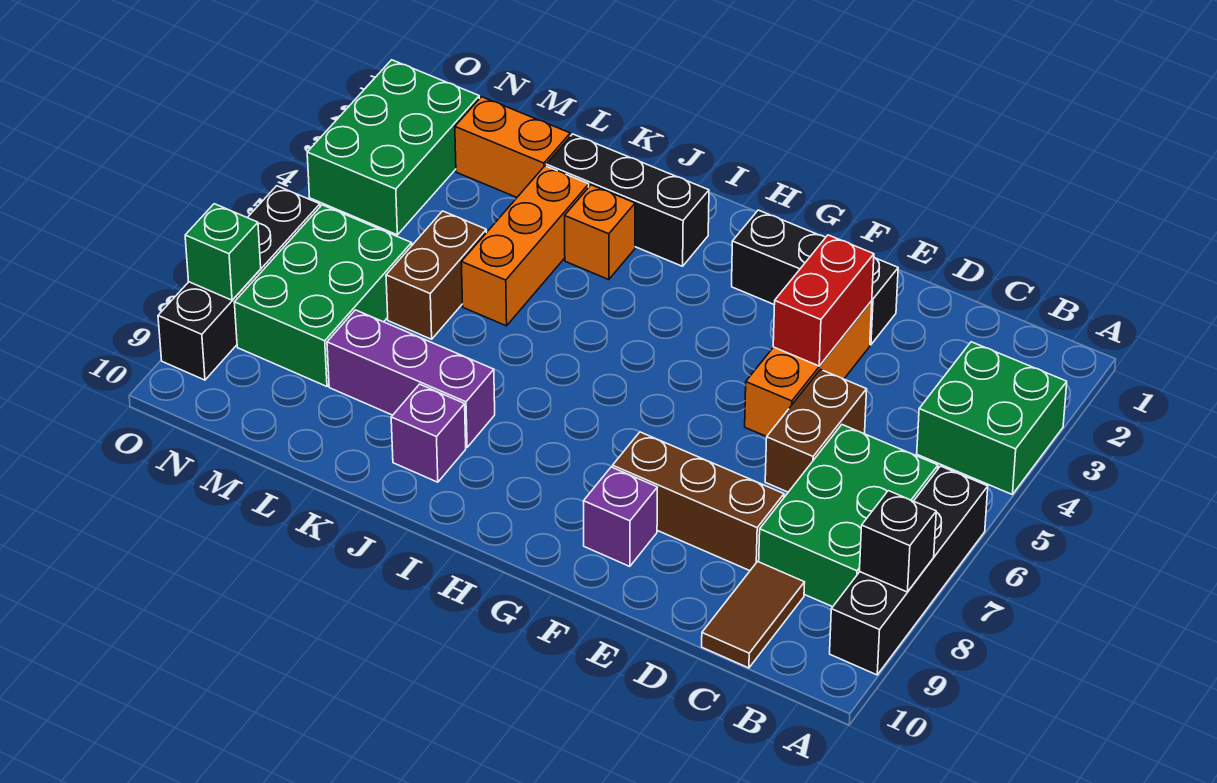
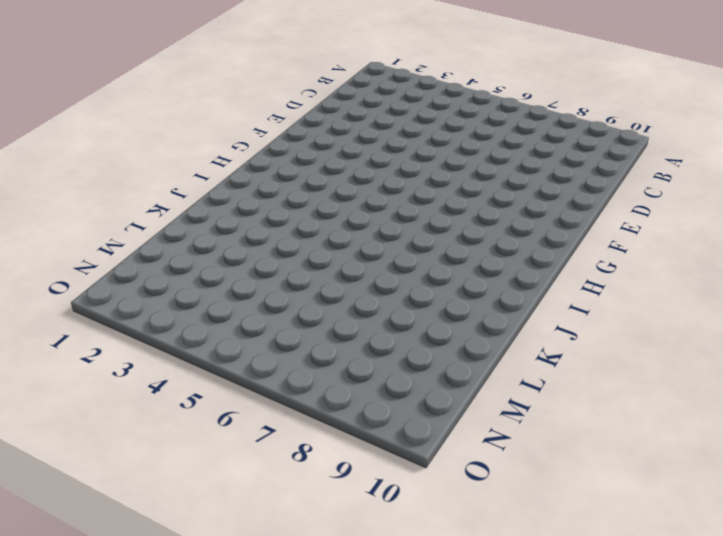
none -> green 2x2 brick [917,342,1067,494]
none -> black 1x4 brick [830,466,988,675]
none -> green 2x3 brick [759,425,938,607]

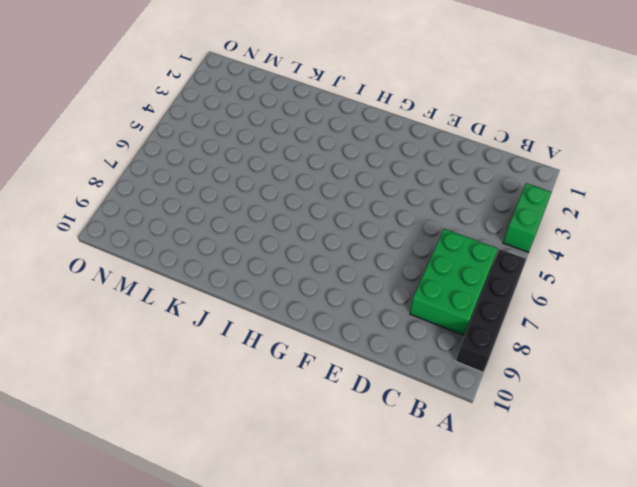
green 1x2 brick [503,183,552,252] -> green 2x2 brick [917,342,1067,494]
none -> brown 1x2 tile [702,562,805,668]
none -> brown 1x2 brick [765,369,867,492]
none -> brown 1x3 brick [613,432,784,571]

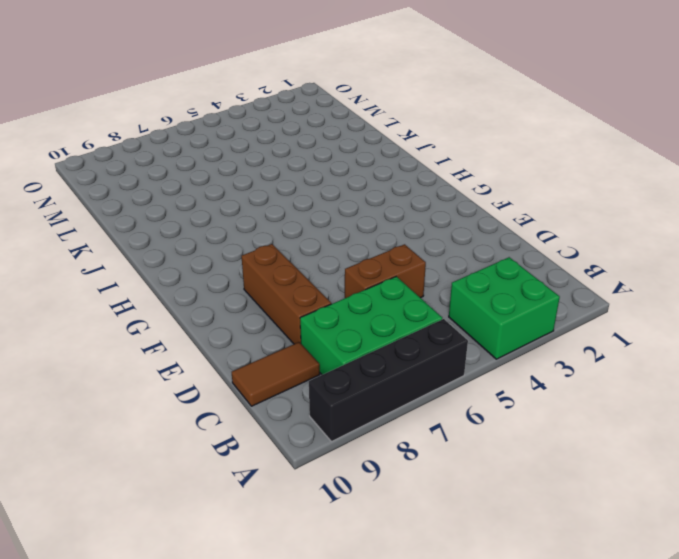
none -> black 1x3 brick [732,210,898,345]
none -> orange 1x3 brick [745,301,872,437]
none -> purple 1x1 brick [584,467,657,566]

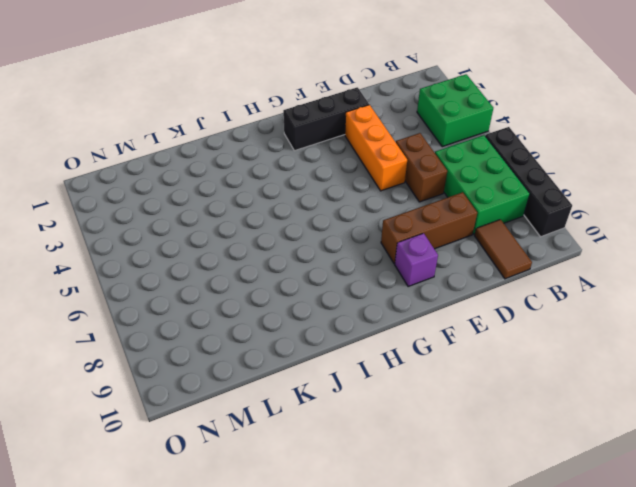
none -> black 1x3 brick [546,134,709,266]
none -> orange 1x1 brick [565,185,635,280]
none -> purple 1x3 brick [327,310,495,447]

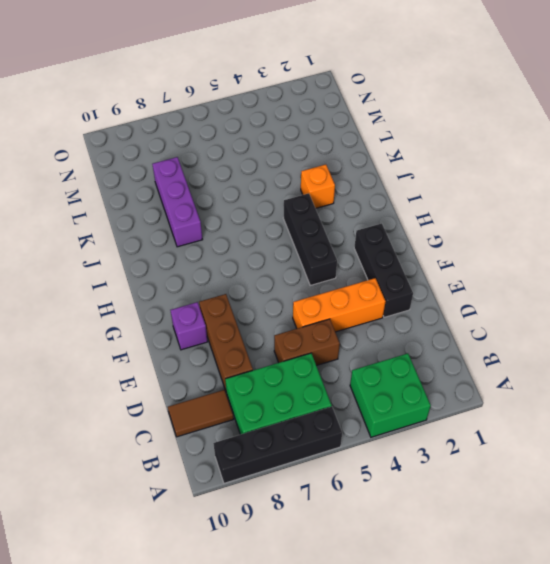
black 1x3 brick [283,193,337,285] -> black 1x3 brick moved to [546,134,709,266]
none -> purple 1x1 brick [391,384,466,482]
none -> orange 1x3 brick [461,166,589,326]
none -> orange 1x2 brick [455,97,570,197]

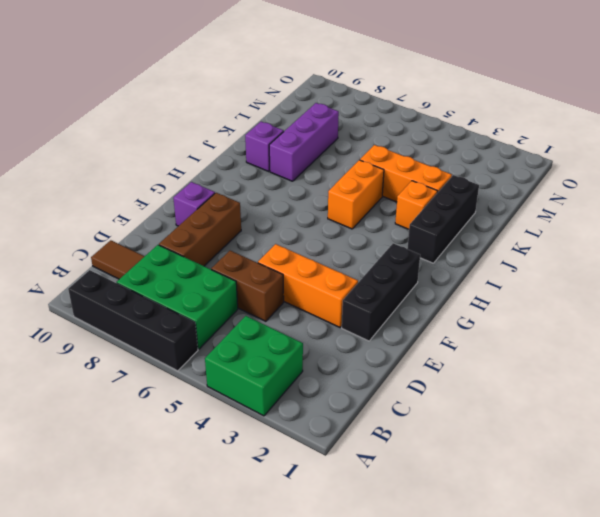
orange 1x2 brick [328,160,384,229] -> orange 1x2 brick moved to [455,97,570,197]
none -> brown 1x2 brick [386,211,486,339]
none -> green 2x3 brick [234,205,412,386]
none -> green 2x3 brick [307,60,479,235]

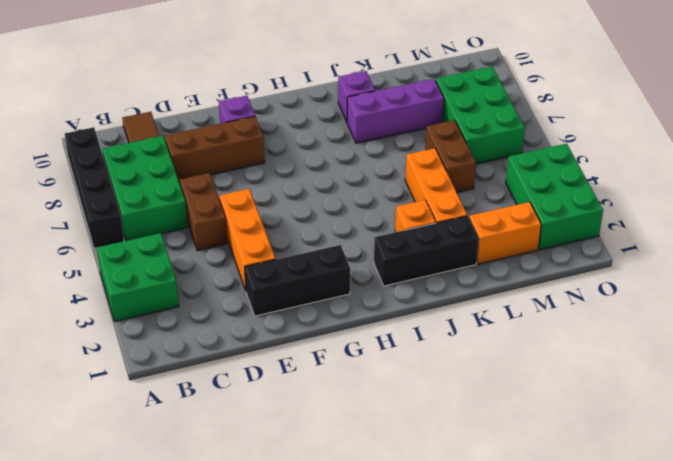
none -> black 1x4 brick [158,186,320,380]
none -> black 1x1 brick [860,491,936,592]
none -> red 1x2 brick [773,235,874,366]

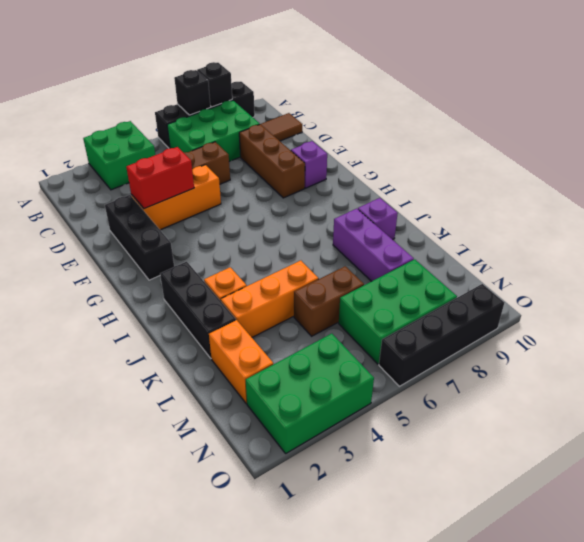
black 1x1 brick [174,70,211,115] -> none
none -> green 1x1 brick [185,204,261,300]

